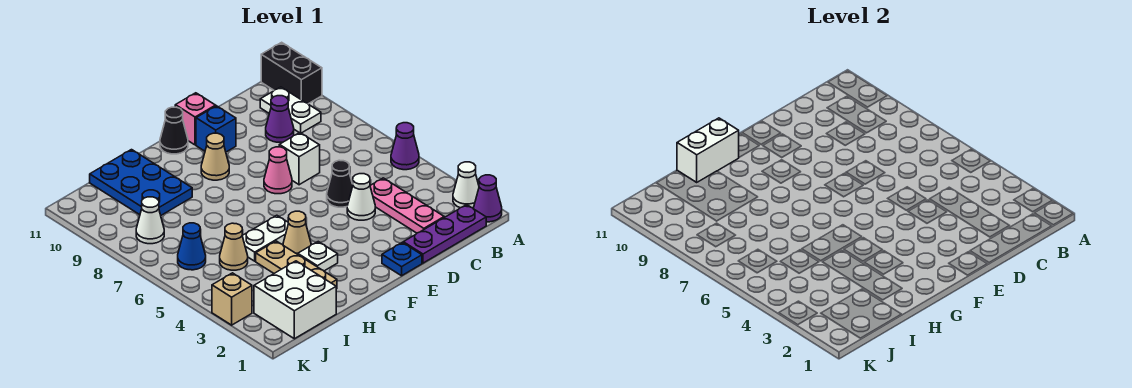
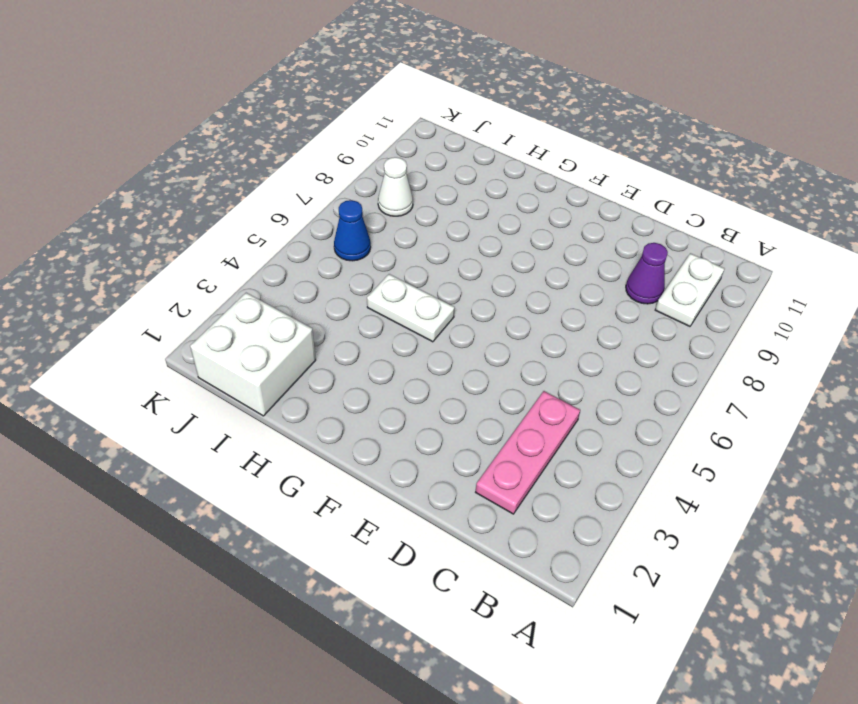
none -> purple 1x1 cone [474,175,502,222]
none -> white 1x1 cone [453,162,479,208]
none -> purple 1x1 cone [391,123,419,170]

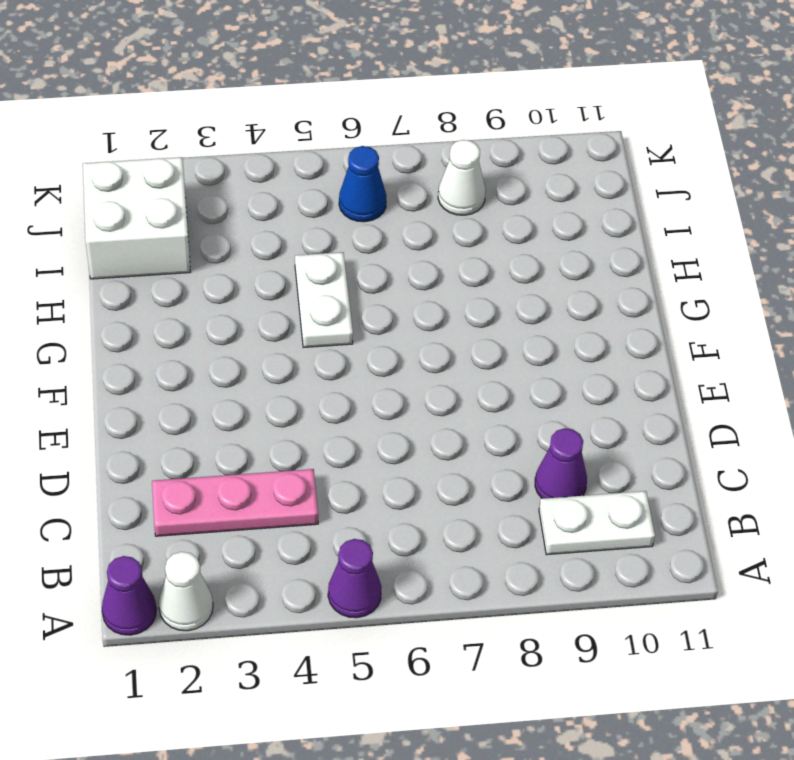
none -> black 1x2 brick [261,42,322,104]
none -> purple 1x3 plate [403,205,486,263]
none -> white 1x1 cone [347,174,375,220]

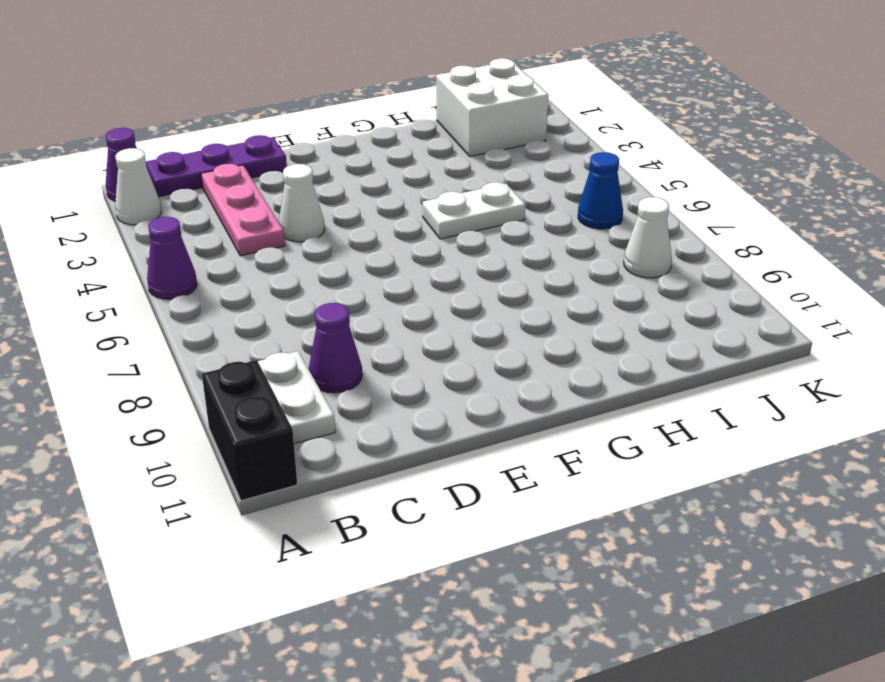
none -> black 1x1 cone [327,160,353,207]
none -> white 1x1 brick [279,133,320,185]
none -> blue 1x1 plate [382,242,422,276]

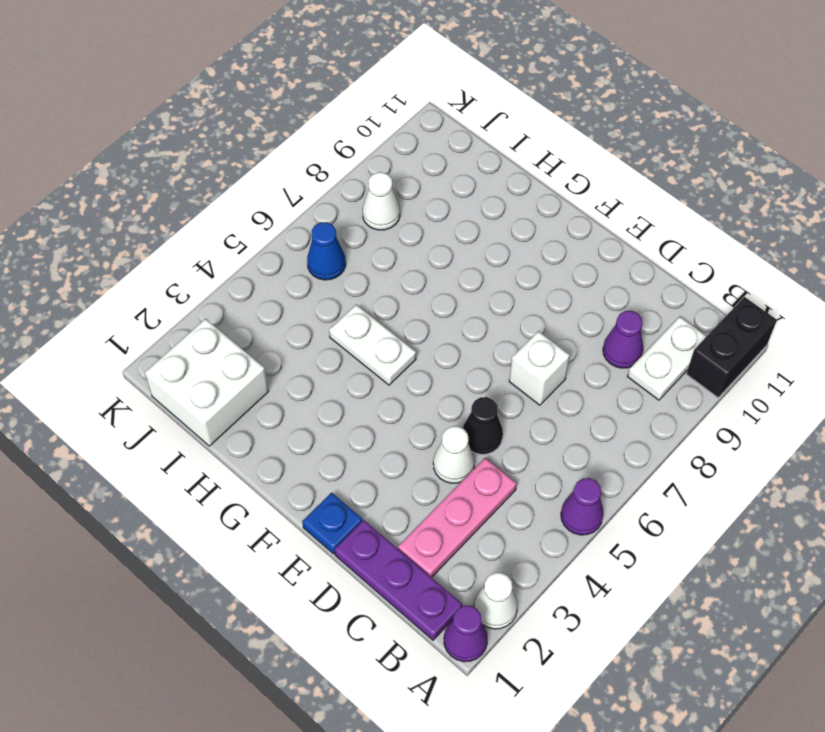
none -> pink 1x1 cone [264,147,292,194]
none -> blue 1x1 brick [196,106,236,152]
none -> pink 1x1 brick [175,93,216,145]

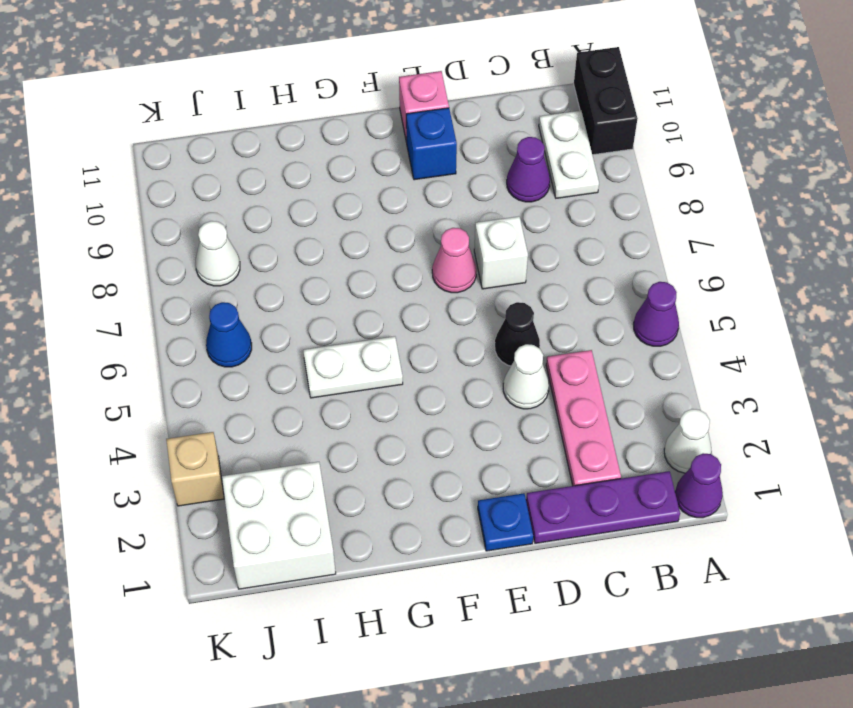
none -> tan 1x1 cone [201,133,229,180]
none -> black 1x1 cone [160,107,188,154]
none -> white 1x1 plate [298,242,338,271]

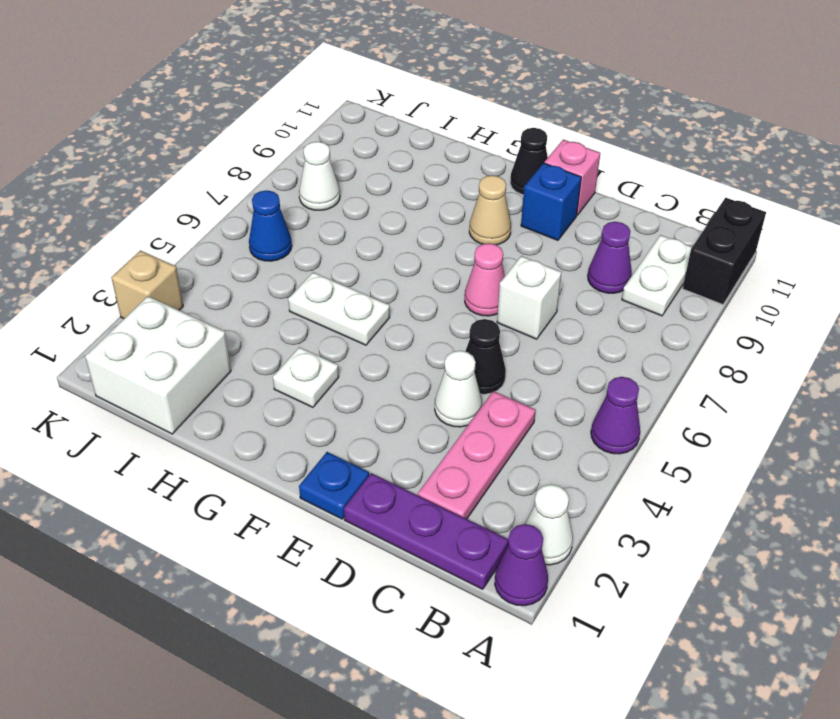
none -> tan 1x1 cone [283,211,311,254]
none -> tan 1x3 plate [256,241,337,289]
none -> blue 2x3 plate [90,150,192,215]

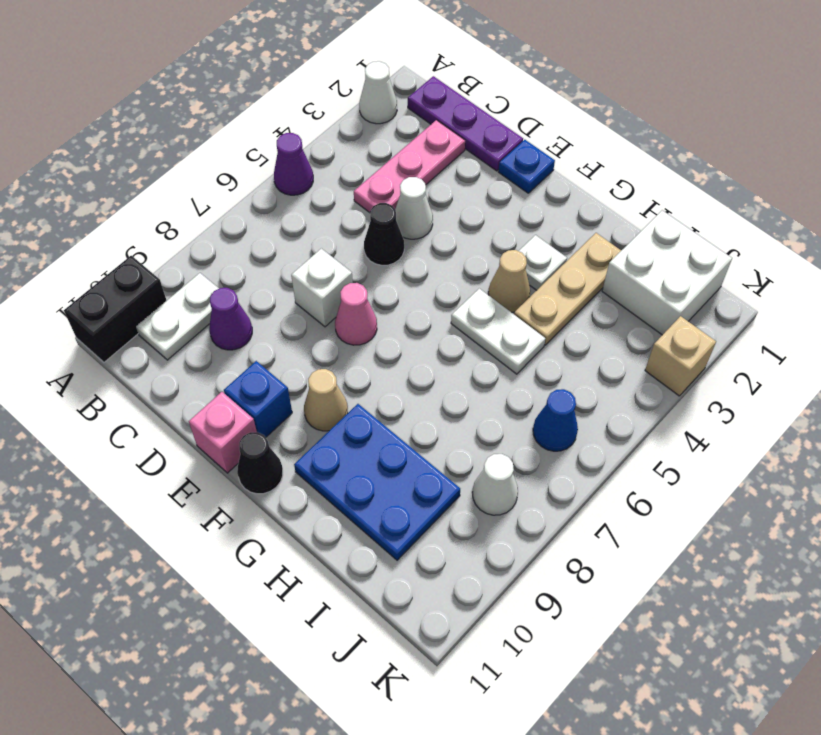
blue 2x3 plate [294,404,460,560] -> blue 2x3 plate turned to [90,150,192,215]
none -> purple 1x1 cone [474,175,502,222]
none -> tan 1x1 cone [220,223,248,270]
none -> white 1x2 brick [677,118,739,182]

